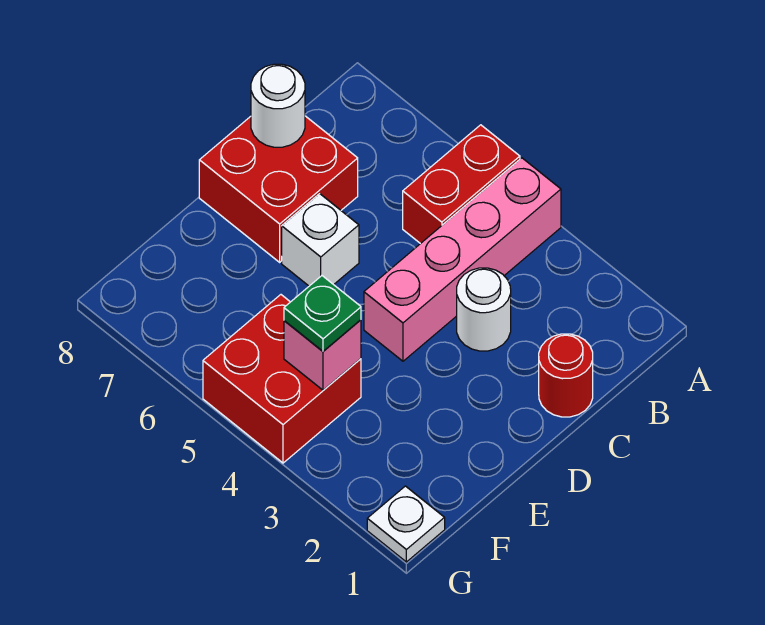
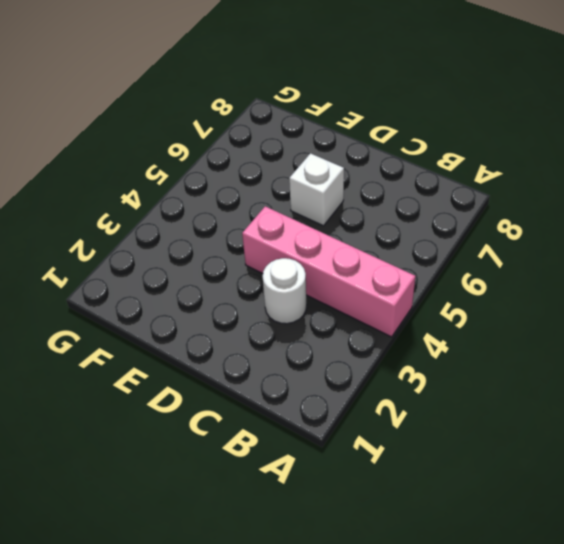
none -> red 1x2 brick [403,125,520,244]
none -> red 1x1 round brick [539,334,593,417]

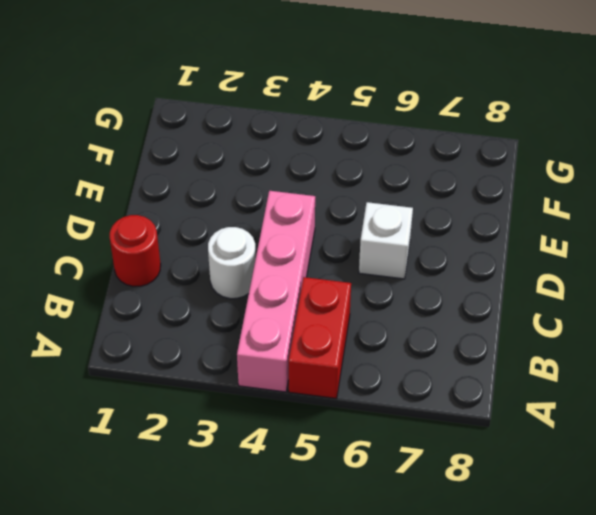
none -> red 2x2 brick [199,116,358,262]
none -> red 2x2 brick [203,295,361,463]

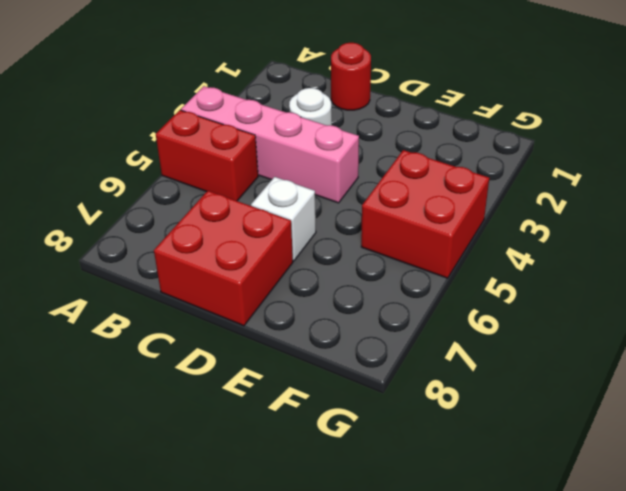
none -> white 1x1 plate [367,486,445,562]
none -> white 1x1 round brick [251,64,305,147]

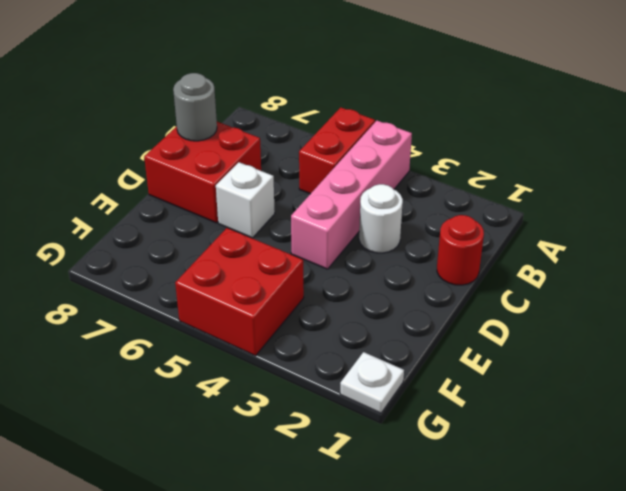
grey 1x1 round brick [173,73,217,141] -> white 1x1 round brick [251,64,305,147]
none -> pink 1x1 brick [284,320,361,390]
none -> green 1x1 plate [284,276,361,351]

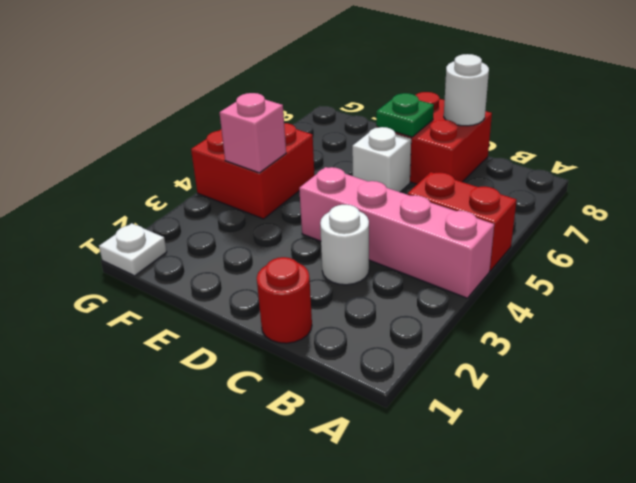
green 1x1 plate [376,93,434,137] -> green 1x1 plate moved to [284,276,361,351]

